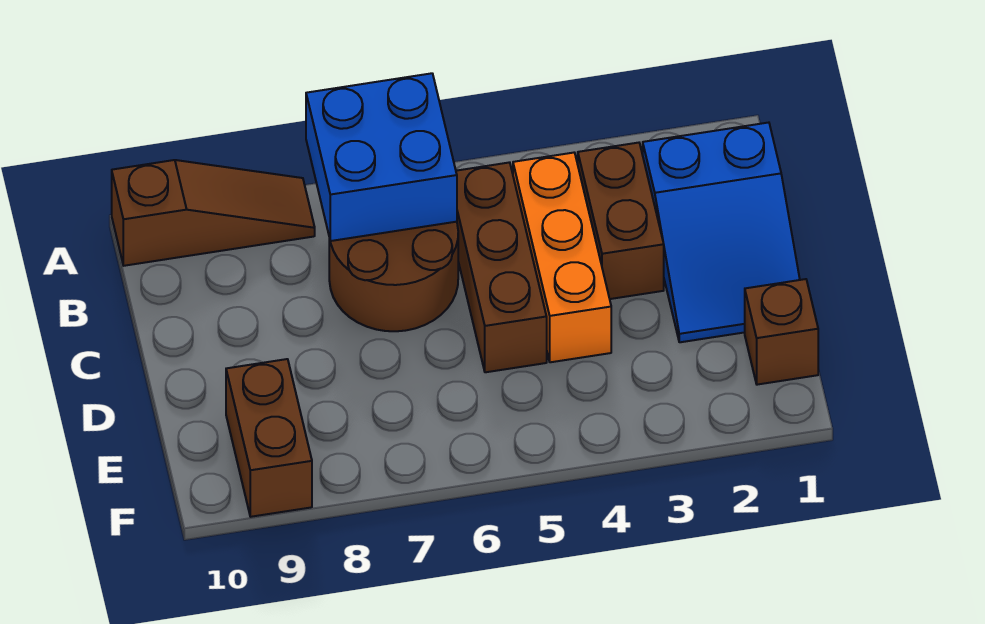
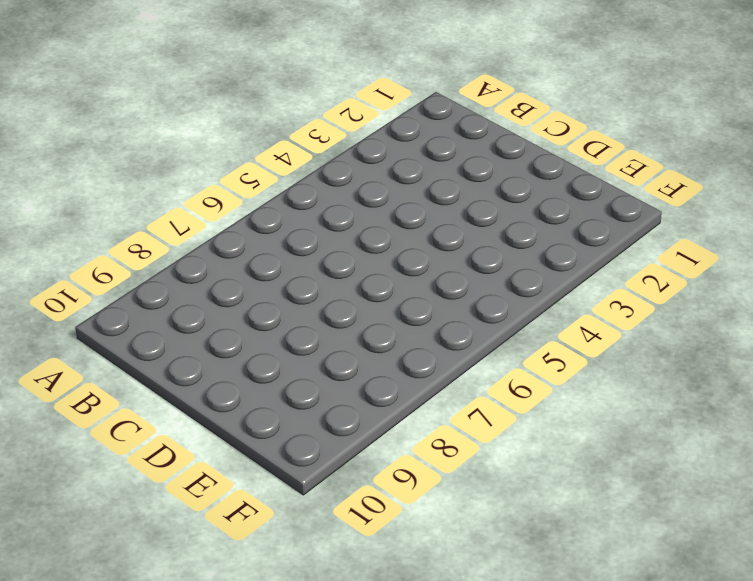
none -> brown 1x3 slope [112,160,315,266]
none -> blue 2x3 slope [643,123,800,342]

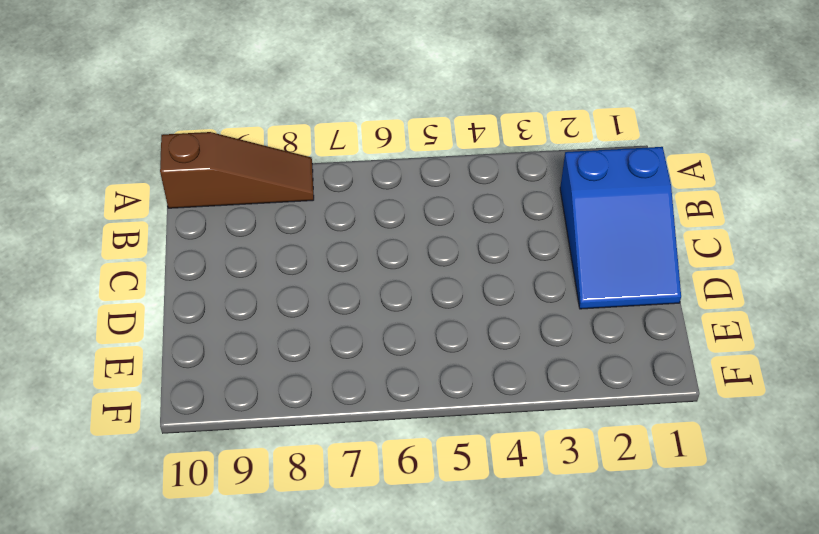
none -> brown 1x2 brick [578,143,664,299]
none -> orange 1x3 brick [513,153,611,362]

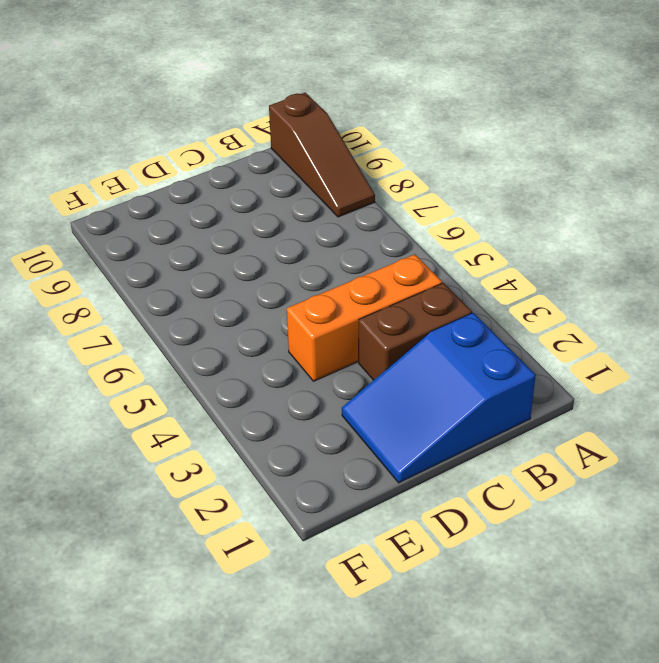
none -> brown 1x3 brick [456,162,547,372]
none -> brown 2x2 round brick [329,222,458,331]

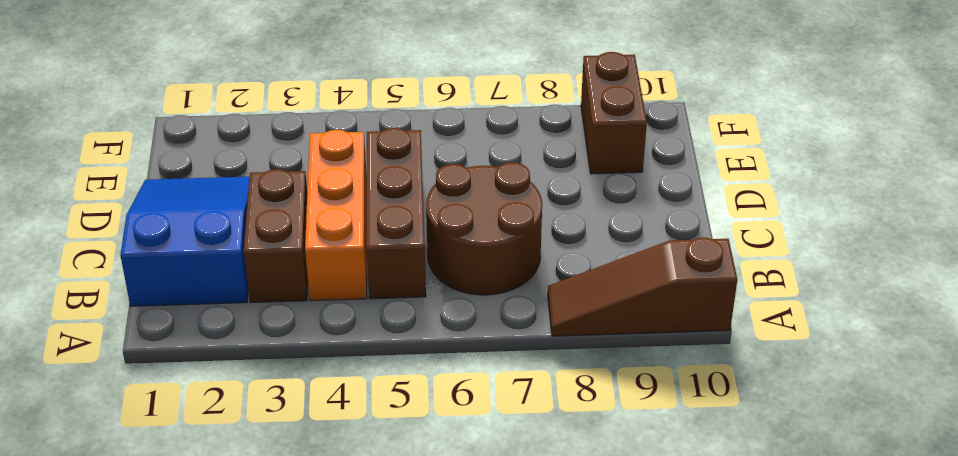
none -> brown 1x1 brick [745,279,818,385]
none -> blue 2x2 brick [306,73,457,241]

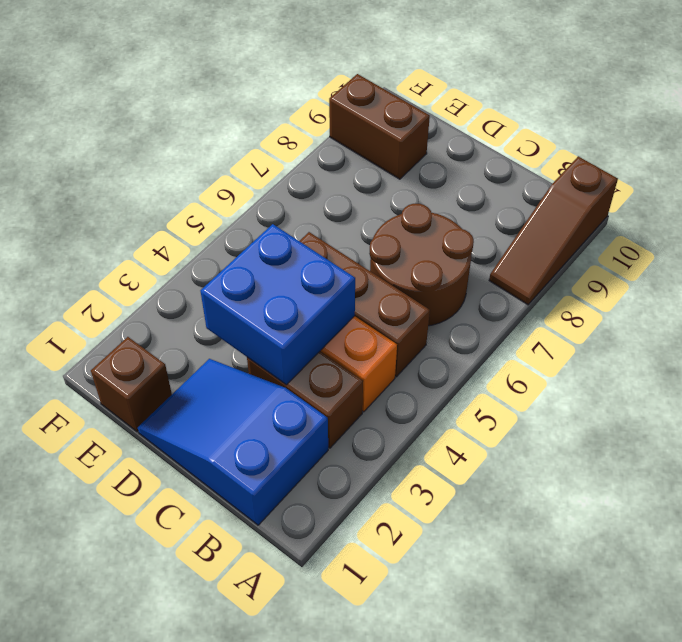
blue 2x2 brick [201,224,355,385] -> blue 2x2 brick moved to [306,73,457,241]

